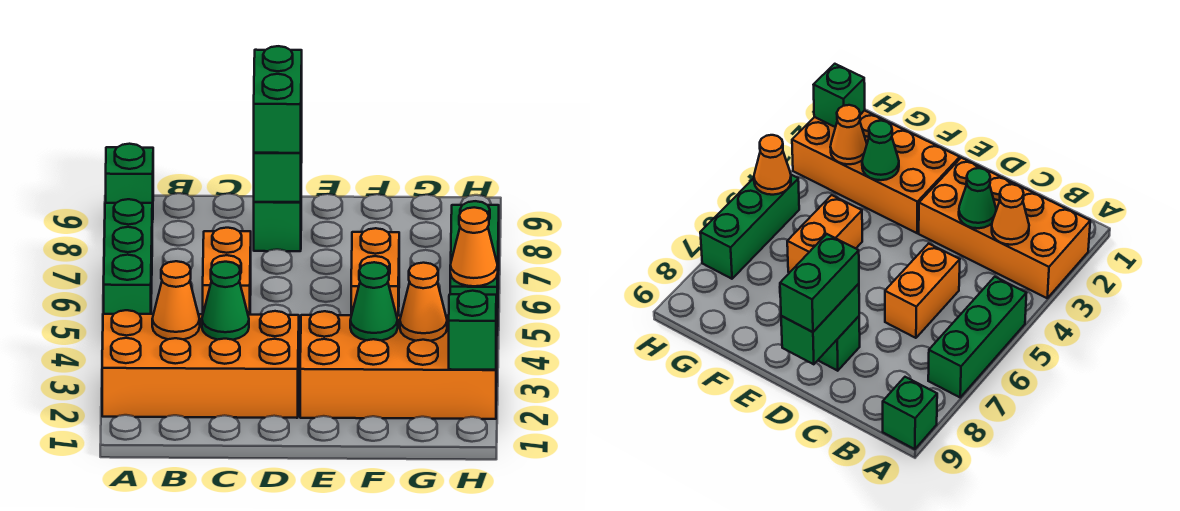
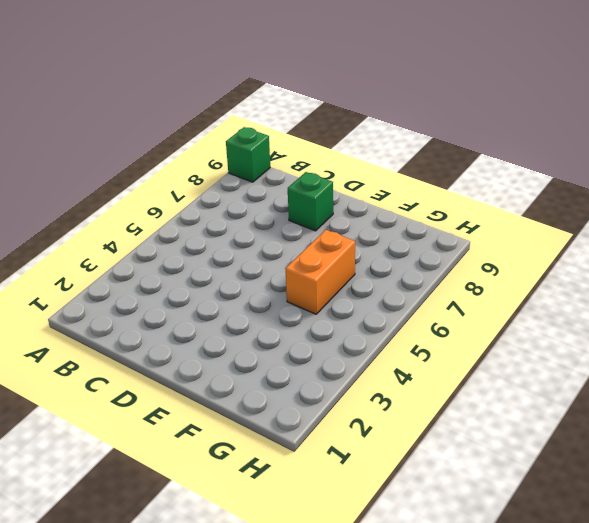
none -> orange 2x4 brick [102,310,299,418]
none -> green 1x3 brick [104,199,152,314]
none -> orange 1x2 brick [203,228,251,315]

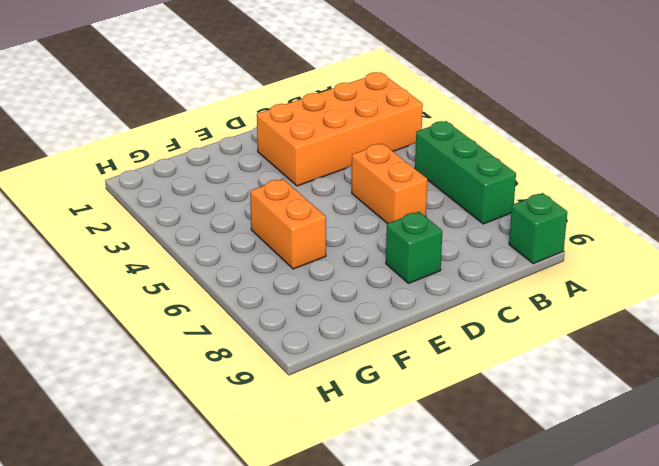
none -> orange 2x4 brick [300,311,497,419]
none -> green 1x3 brick [450,201,499,334]
none -> orange 1x1 cone [152,261,200,339]

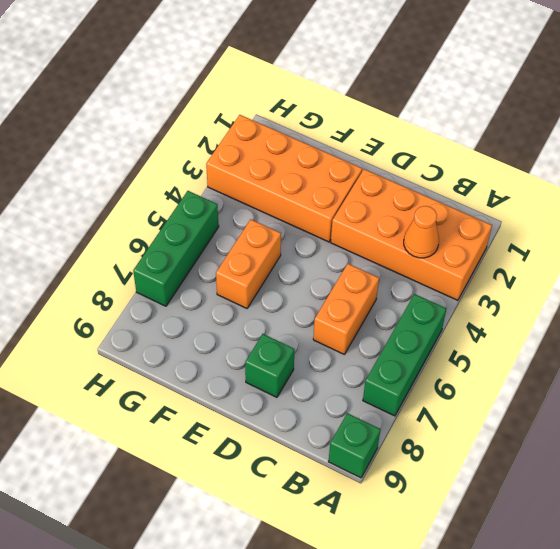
none -> green 1x1 cone [202,262,249,340]
none -> green 1x2 brick [254,115,302,202]
none -> green 1x1 cone [350,262,398,341]

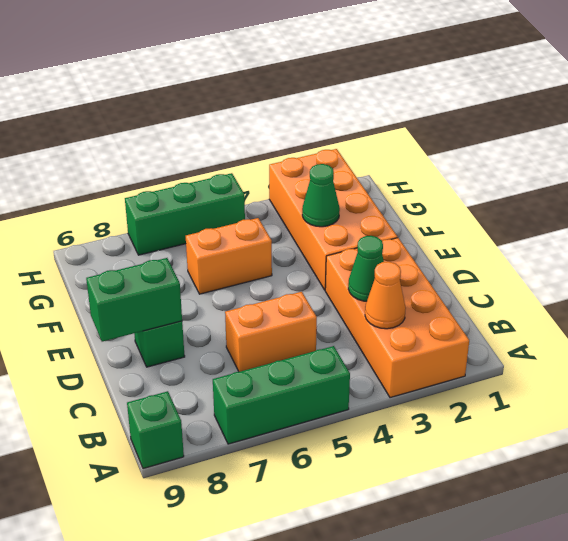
none -> orange 1x1 cone [400,263,447,341]
none -> green 1x1 brick [449,291,496,370]
none -> orange 1x1 cone [450,207,498,286]

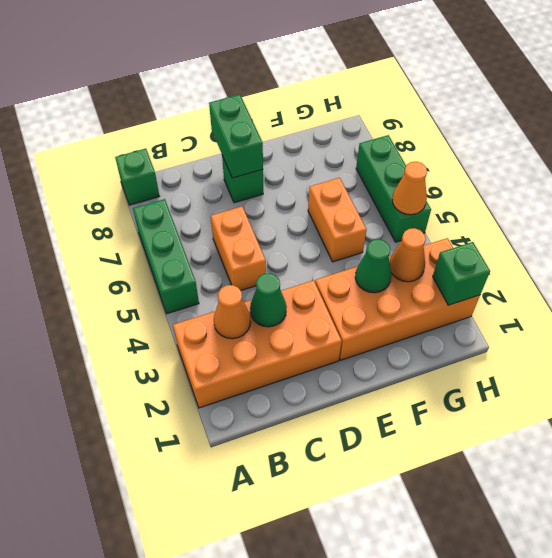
none -> green 1x2 brick [254,46,302,153]

